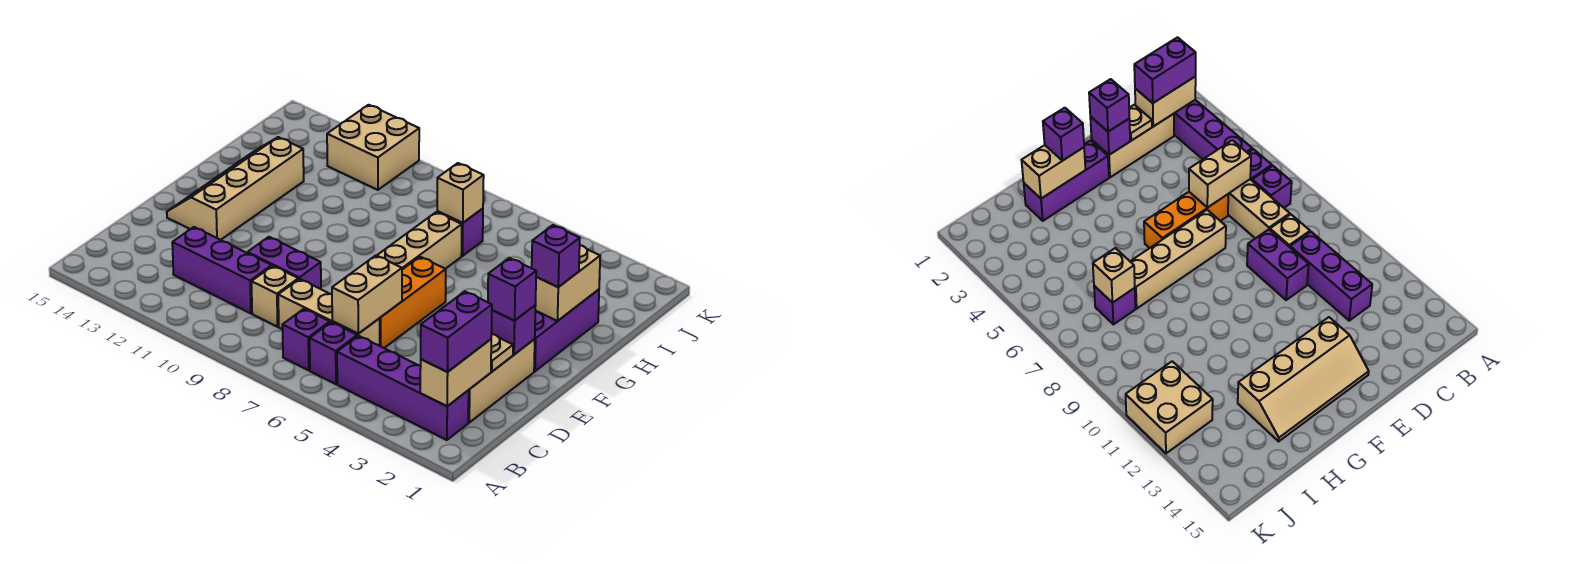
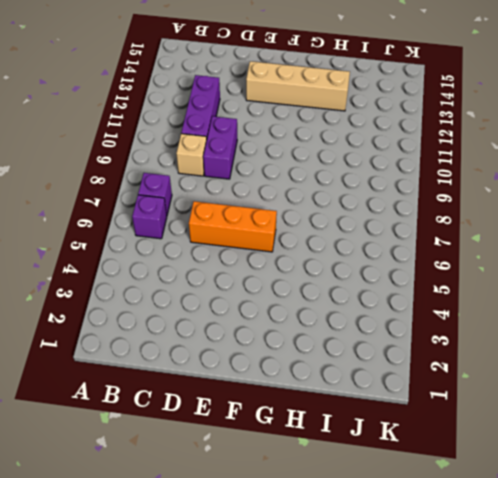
none -> purple 1x4 brick [337,336,469,440]
none -> tan 1x3 brick [468,339,535,422]
none -> tan 1x3 brick [278,279,380,346]

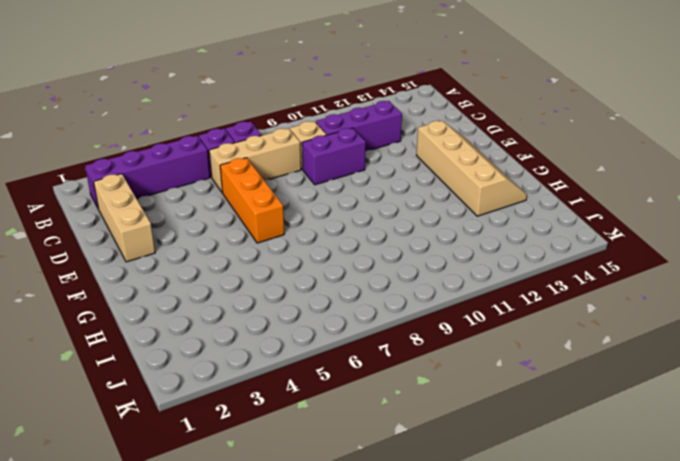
none -> tan 1x4 brick [377,212,462,269]
none -> purple 1x3 brick [534,290,599,371]
none -> purple 1x1 brick [437,209,483,256]

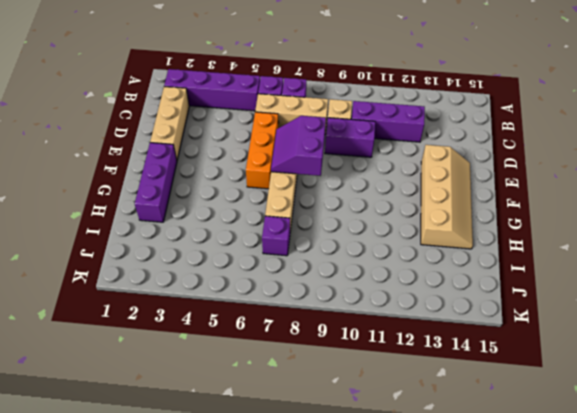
purple 2x2 slope [271,116,326,176] -> none
none -> tan 2x2 brick [327,105,419,190]
none -> tan 1x2 brick [420,339,491,406]
none -> tan 1x2 brick [332,255,402,334]

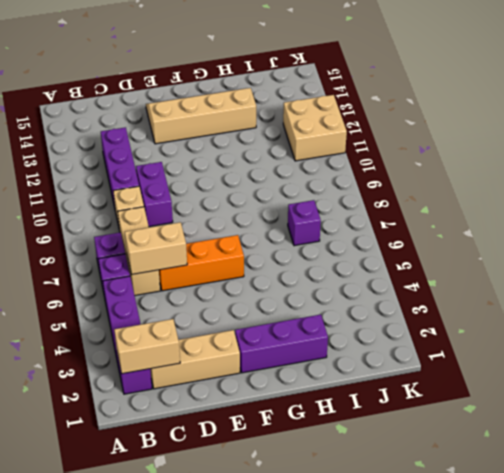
none -> tan 1x4 brick [377,212,462,269]
none -> tan 1x1 plate [491,334,513,372]
none -> purple 1x1 brick [491,305,536,355]

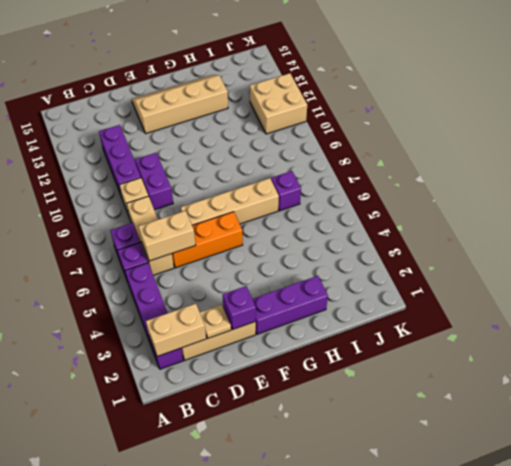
none -> tan 1x2 brick [535,245,600,321]
none -> tan 1x1 brick [437,163,484,223]
none -> purple 1x2 brick [421,292,492,372]

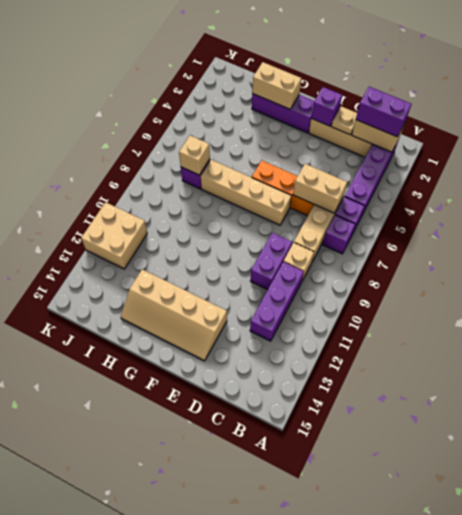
none -> purple 1x1 brick [488,258,536,320]
none -> purple 1x1 brick [532,225,580,287]

